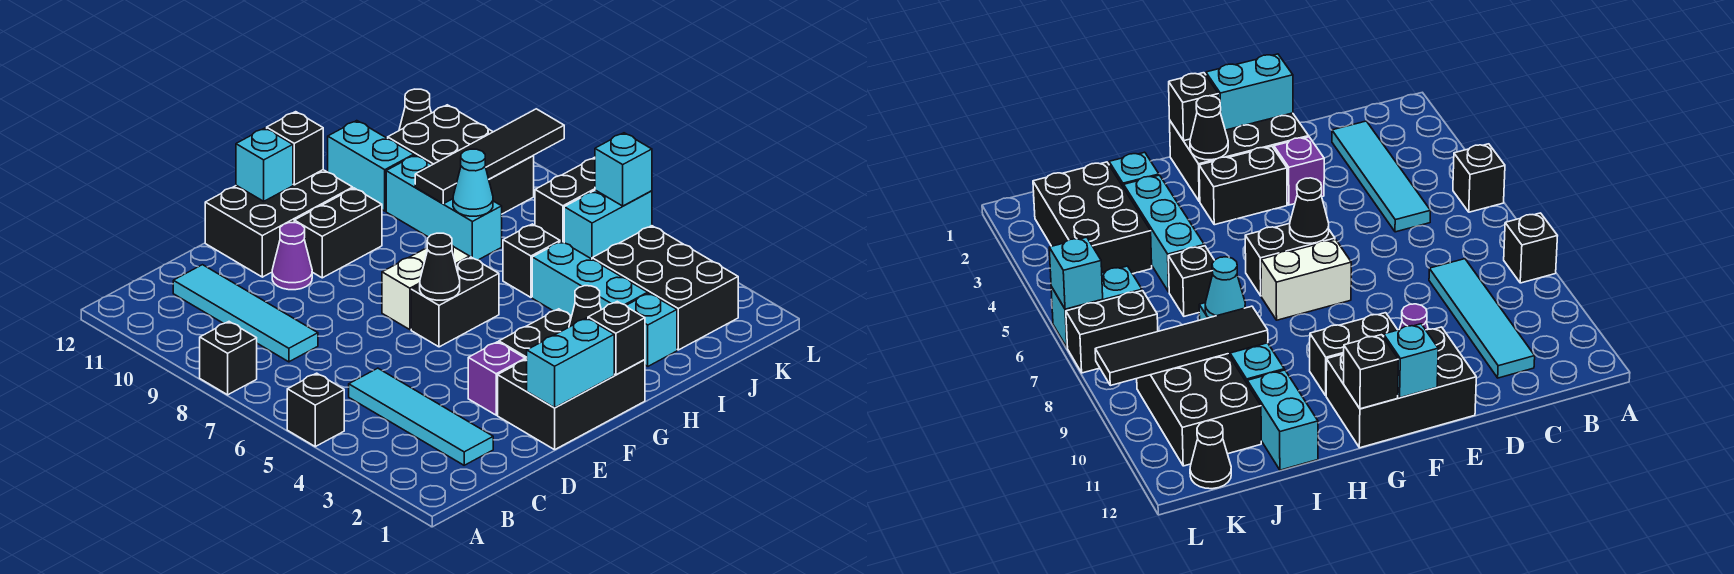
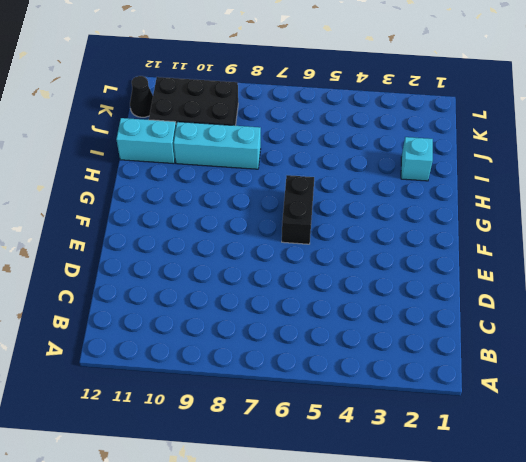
none -> black 1x1 brick [287,373,344,447]
none -> black 1x1 brick [200,322,257,395]
none -> cyan 1x4 tile [349,368,493,465]
none -> cyan 1x4 tile [173,265,318,362]

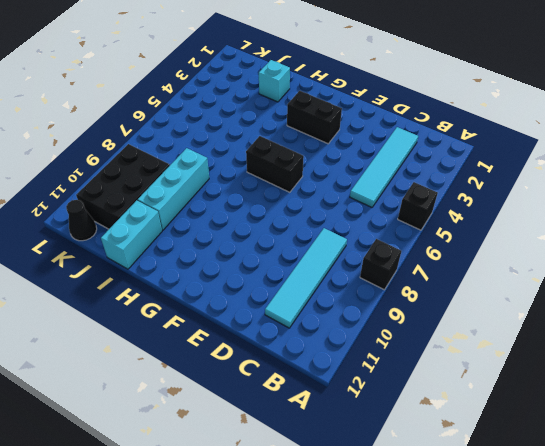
none -> black 2x3 brick [498,359,645,450]
none -> purple 1x1 brick [468,342,525,415]
none -> purple 1x1 cone [272,223,312,290]
none -> black 2x3 brick [205,170,353,277]

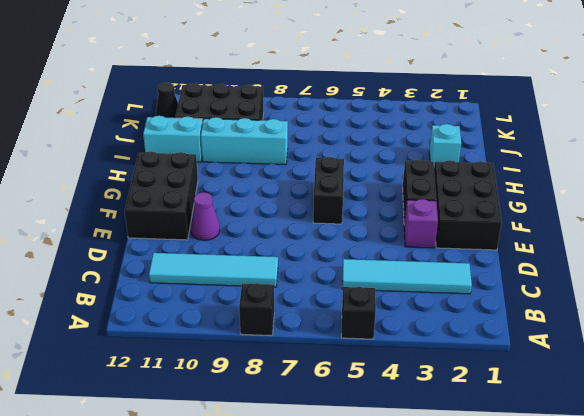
none -> white 1x2 brick [382,246,470,330]
none -> black 1x2 brick [294,188,382,278]
none -> cyan 1x3 brick [532,241,648,316]
none -> black 1x1 brick [503,224,560,297]

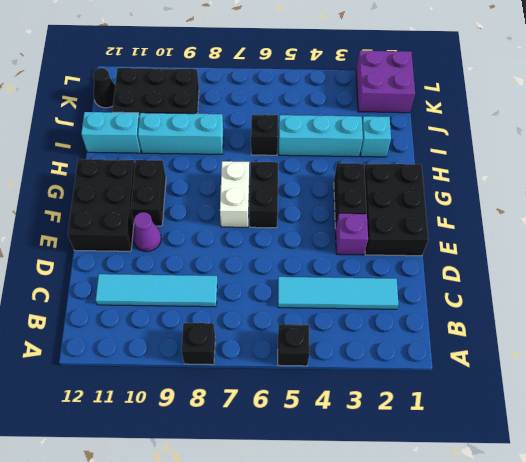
purple 2x2 brick [356,51,415,113] -> black 2x3 brick [592,226,738,350]
none -> cyan 1x2 brick [564,190,652,259]
none -> black 1x2 brick [535,157,595,242]
none -> cyan 1x2 brick [527,318,614,408]
none -> black 1x1 cone [420,233,460,300]

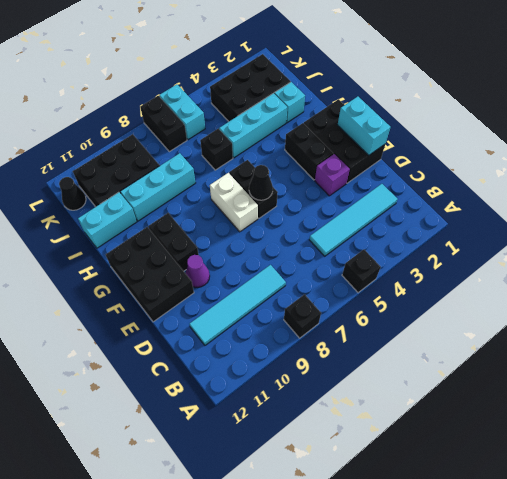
none -> cyan 1x1 brick [236,128,293,201]
none -> black 1x1 brick [588,302,645,375]
none -> black 1x1 cone [569,286,601,327]
none -> black 1x1 brick [267,112,323,185]

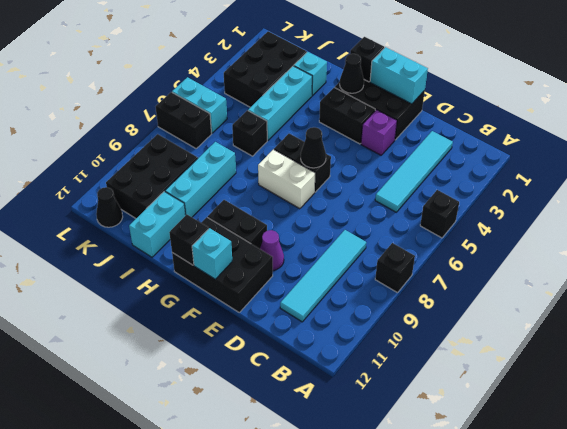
none -> cyan 1x1 cone [453,149,493,216]
none -> black 1x4 tile [415,109,564,204]
none -> cyan 1x1 brick [595,133,652,206]

